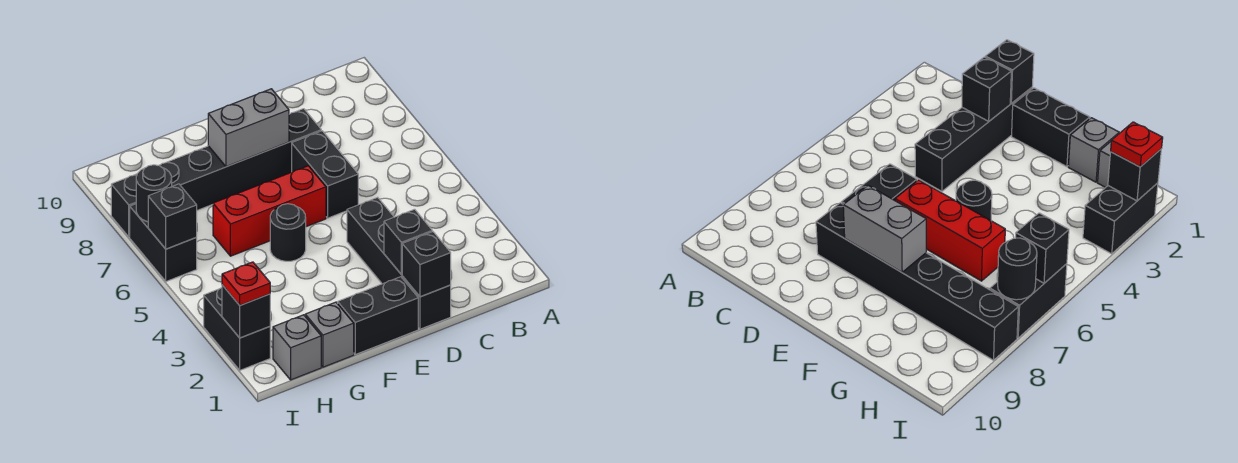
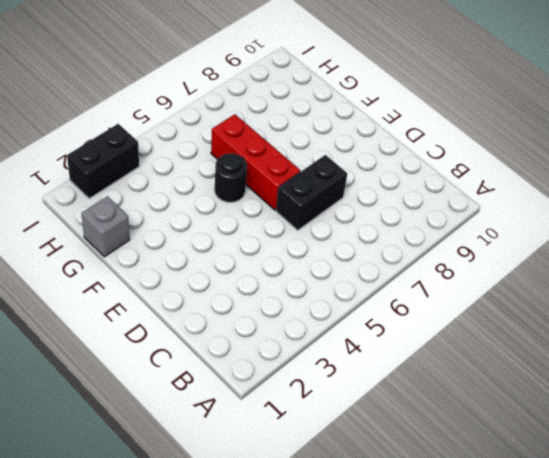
none -> black 1x4 brick [347,197,451,329]
none -> black 1x6 brick [111,109,321,237]
none -> black 1x2 brick [338,277,418,355]

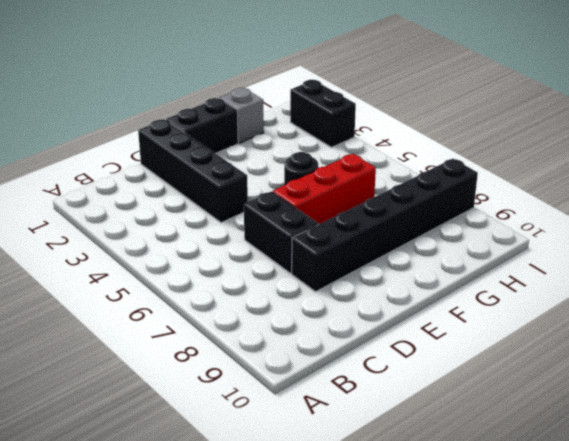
none -> grey 1x1 brick [273,315,321,380]
none -> black 1x2 brick [130,204,197,281]
none -> black 1x1 brick [402,232,451,297]

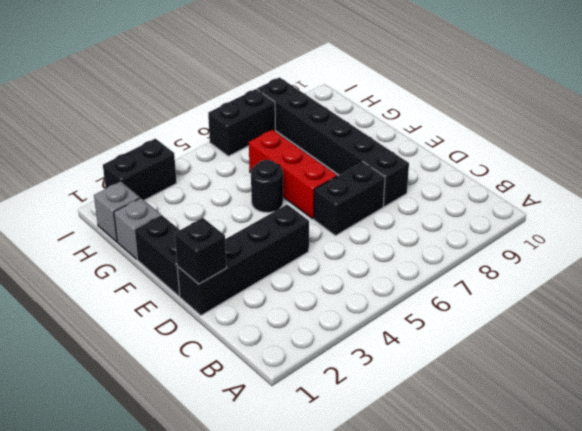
none -> black 1x1 brick [384,209,432,275]
none -> grey 1x2 brick [208,89,289,167]
none -> black 1x1 brick [222,285,270,338]

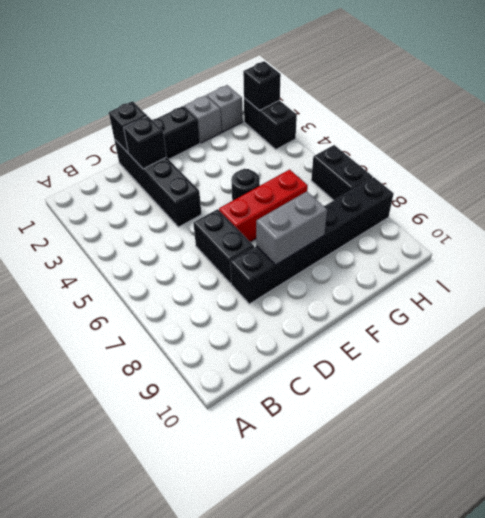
none -> black 1x1 brick [148,184,197,249]
none -> black 1x1 round brick [136,165,172,222]
none -> red 1x1 plate [222,262,270,305]

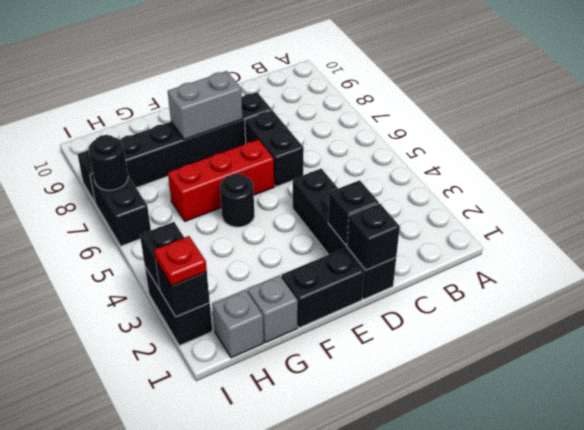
black 1x1 brick [140,222,185,290] -> black 1x1 brick moved to [148,184,197,249]

